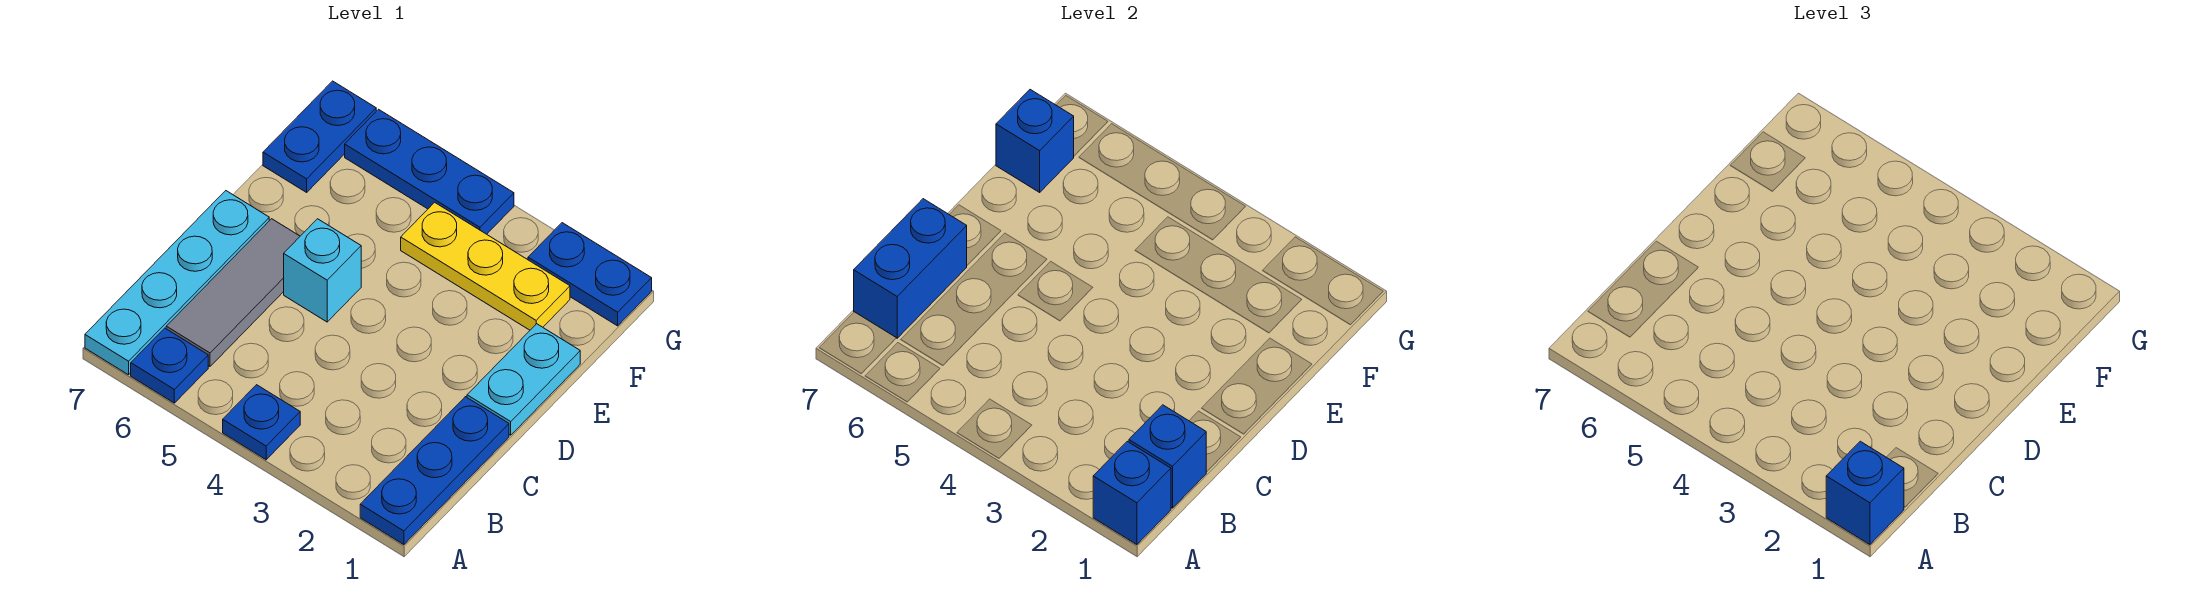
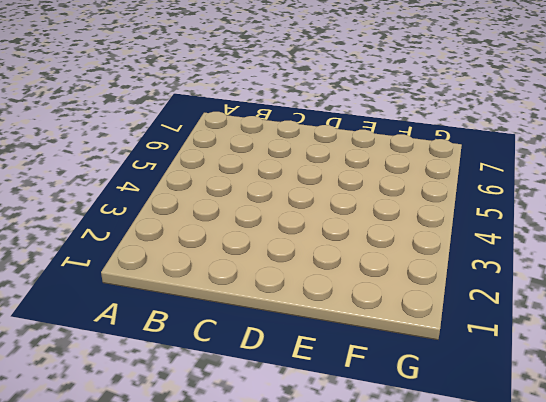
none -> blue 1x3 plate [360,397,509,545]
none -> blue 1x1 plate [223,385,300,460]
none -> blue 1x1 plate [131,328,208,403]

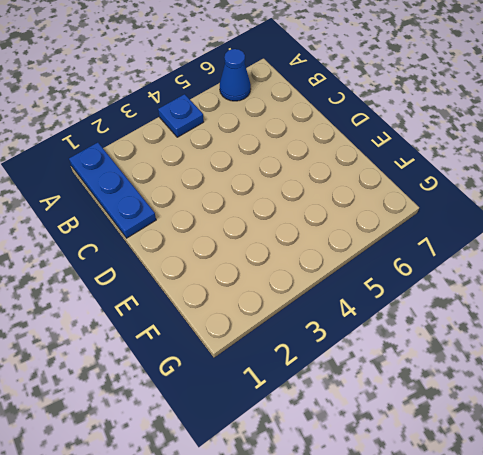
blue 1x1 cone [220,49,251,101] -> blue 1x1 plate [131,328,208,403]
none -> cyan 1x4 plate [85,191,269,375]
none -> grey 1x3 tile [166,219,300,366]
none -> cyan 1x2 plate [467,324,580,435]

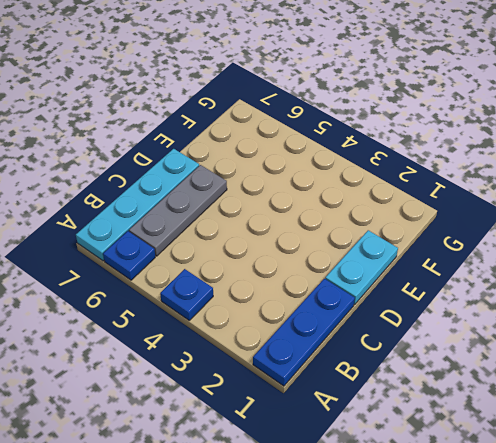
grey 1x3 plate [129,165,227,256] -> grey 1x3 tile [166,219,300,366]
none -> cyan 1x1 brick [284,219,361,322]
none -> yellow 1x3 plate [401,202,570,330]
none -> blue 1x2 plate [263,81,376,192]

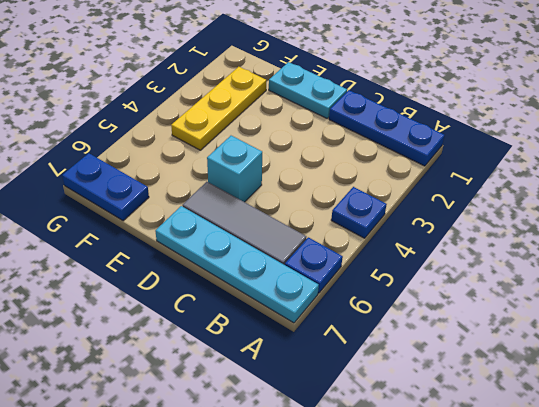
none -> blue 1x2 plate [528,223,652,326]
none -> blue 1x3 plate [345,109,514,234]
none -> blue 1x1 brick [1093,441,1171,545]

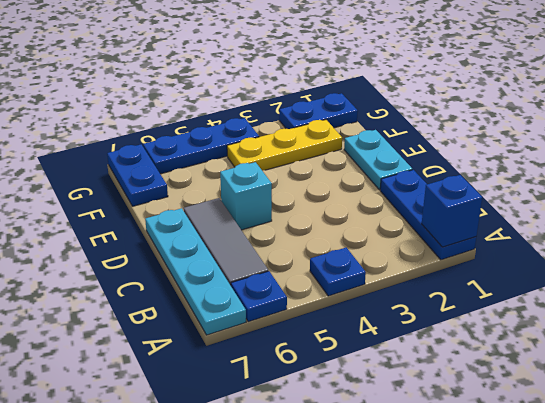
none -> blue 1x1 brick [1129,405,1206,508]
none -> blue 1x2 brick [854,199,967,338]
none -> blue 1x1 brick [996,90,1074,192]

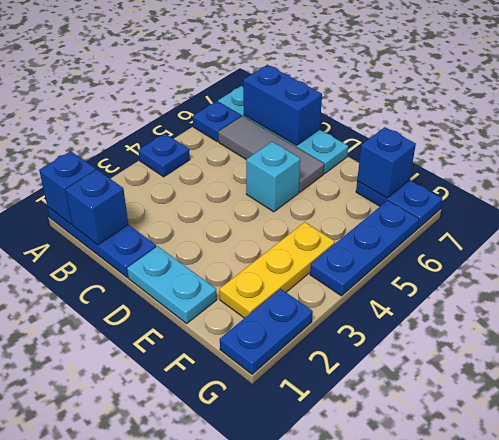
none -> blue 1x1 brick [1826,441,1904,545]

